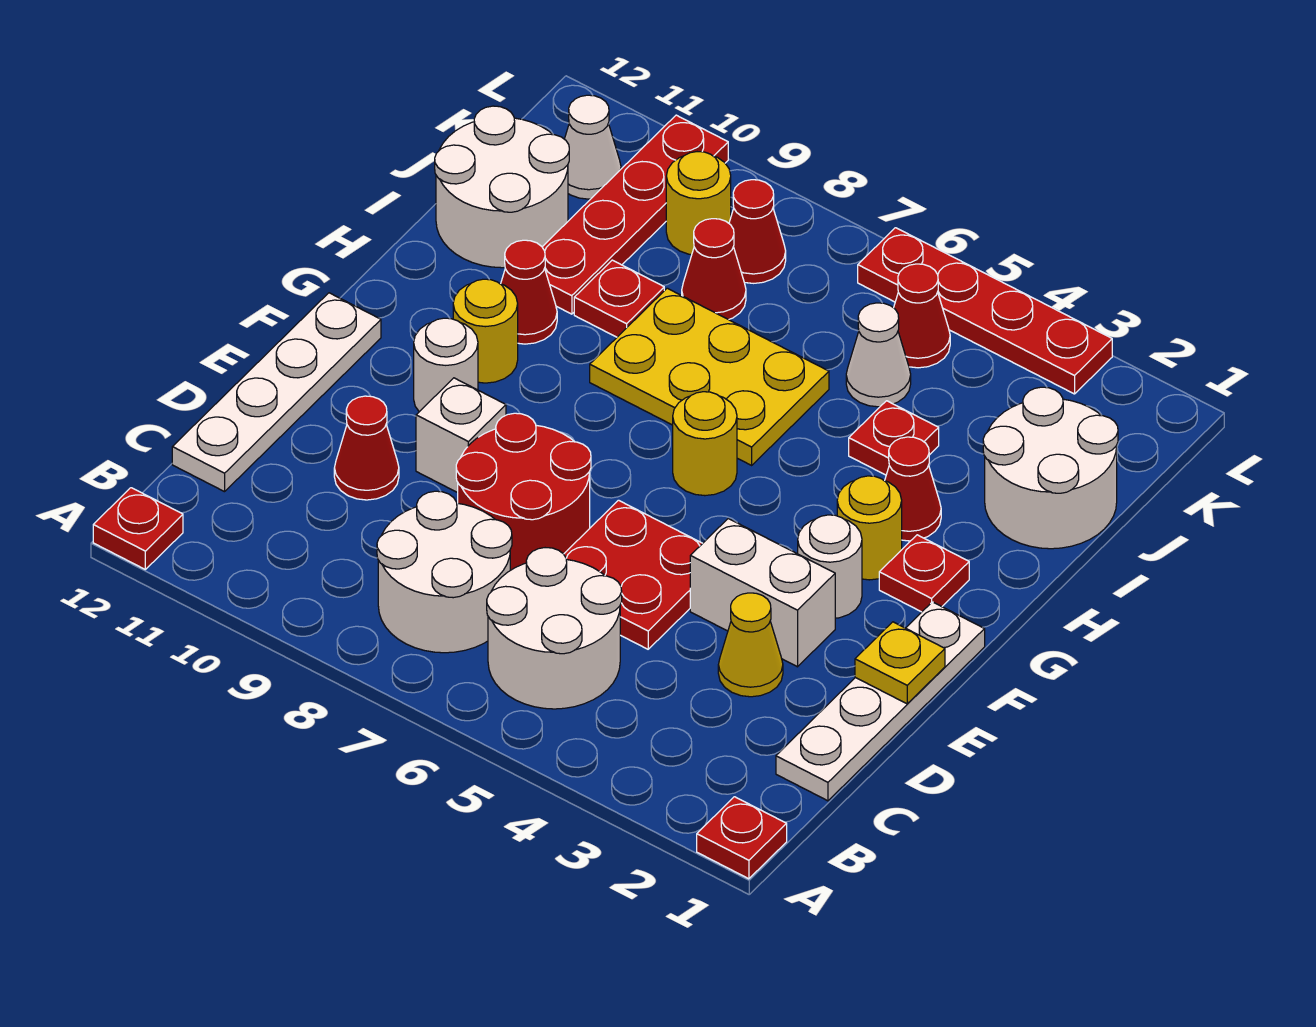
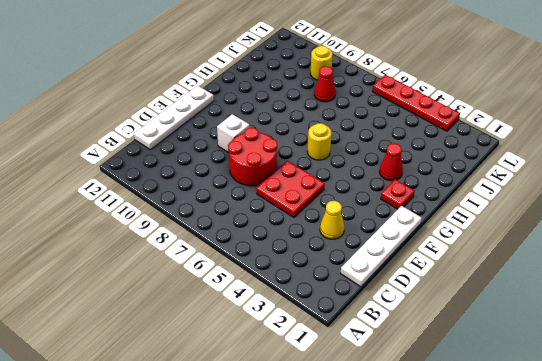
none -> red 1x1 plate [697,797,787,879]
none -> red 1x1 plate [93,488,183,569]
none -> white 2x2 round brick [487,548,622,709]
none -> white 2x2 round brick [377,491,512,653]

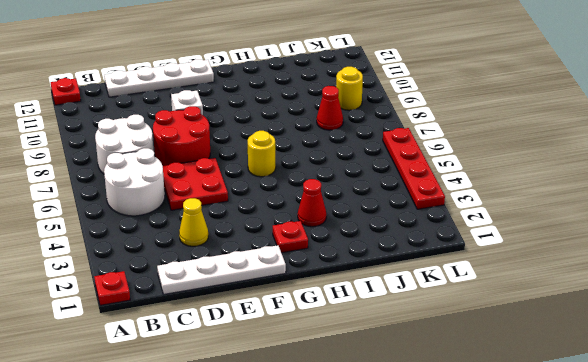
none -> red 1x1 cone [334,396,399,500]
none -> white 1x2 brick [690,519,835,667]
none -> white 1x1 round brick [798,515,862,618]
none -> white 1x1 round brick [414,318,478,412]

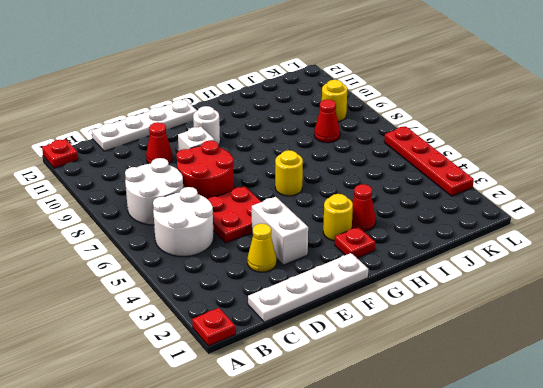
none -> white 1x1 round brick [798,515,862,618]
none -> yellow 1x1 round brick [453,279,518,383]
none -> yellow 2x3 plate [590,288,829,465]
none -> red 1x1 cone [501,240,557,344]

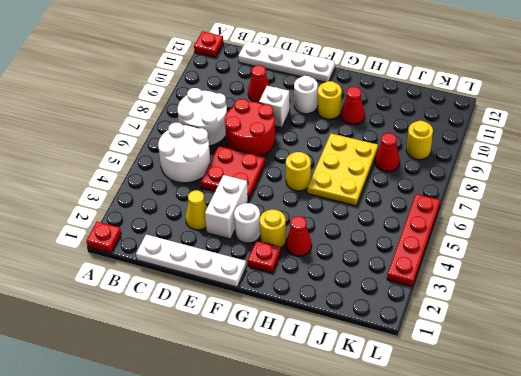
none -> white 2x2 round brick [983,387,1118,549]
none -> red 1x1 plate [849,401,939,475]
none -> red 1x1 plate [574,260,664,337]
none -> red 1x4 plate [542,115,728,314]

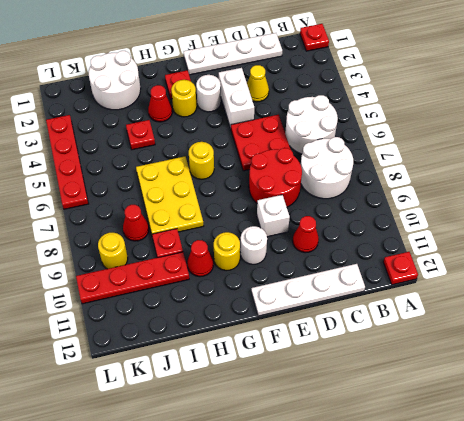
none -> white 2x2 round brick [435,106,569,268]
none -> white 1x1 cone [846,303,911,407]
none -> red 1x1 cone [894,264,950,368]
none -> red 1x1 cone [729,180,786,283]

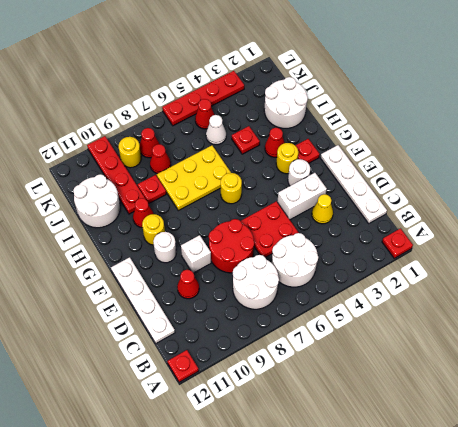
none -> white 1x1 cone [565,95,621,199]
none -> yellow 1x1 plate [855,622,945,704]

